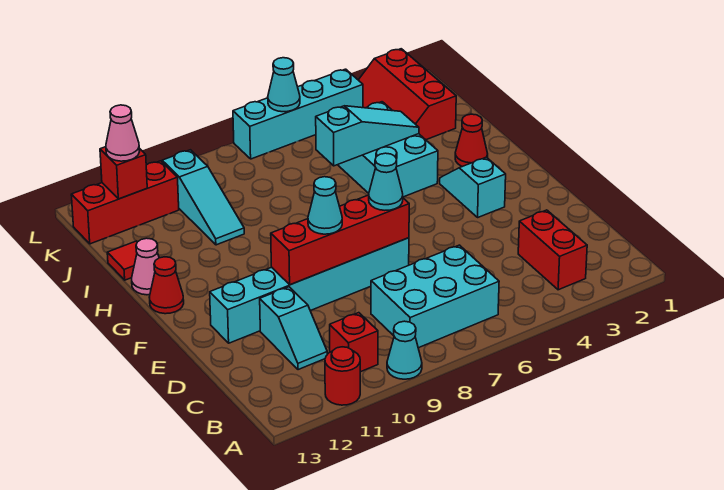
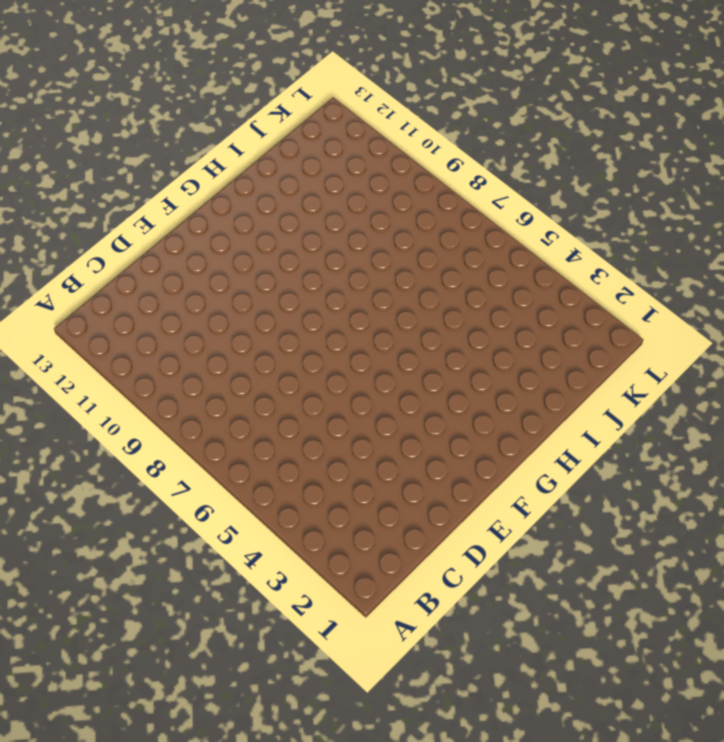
none -> cyan 1x1 cone [387,321,422,379]
none -> red 1x1 round brick [325,347,360,405]
none -> red 1x2 brick [518,210,587,290]

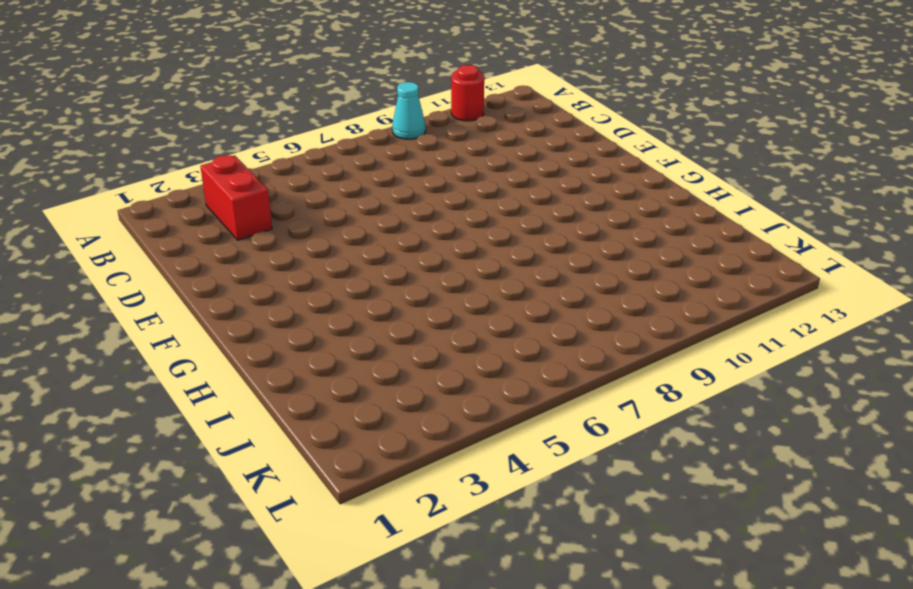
none -> cyan 2x3 brick [371,245,499,348]
none -> red 1x1 brick [330,313,378,372]
none -> cyan 1x2 slope [260,287,327,370]

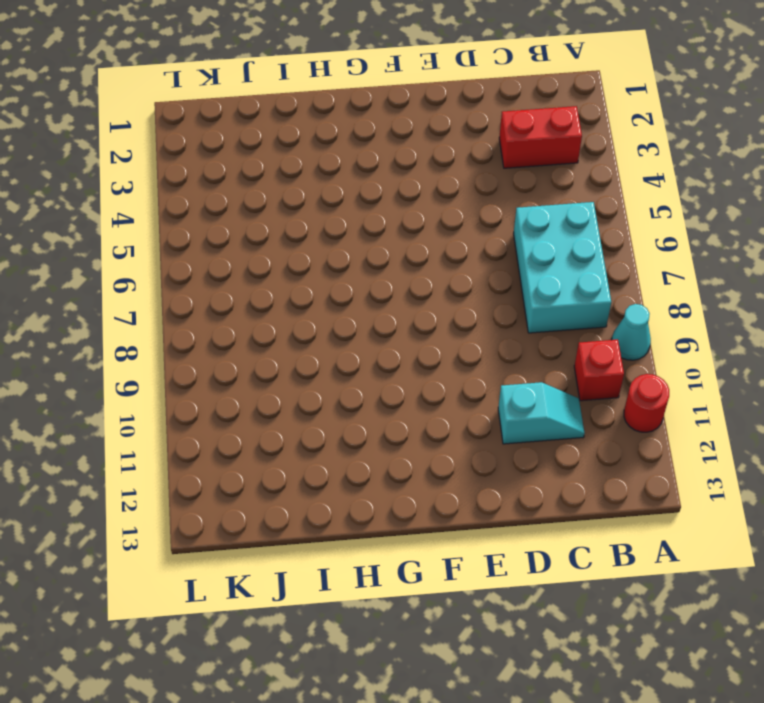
none -> cyan 1x6 brick [210,238,409,343]
none -> cyan 1x2 slope [440,157,506,217]
none -> red 1x1 cone [149,257,184,314]

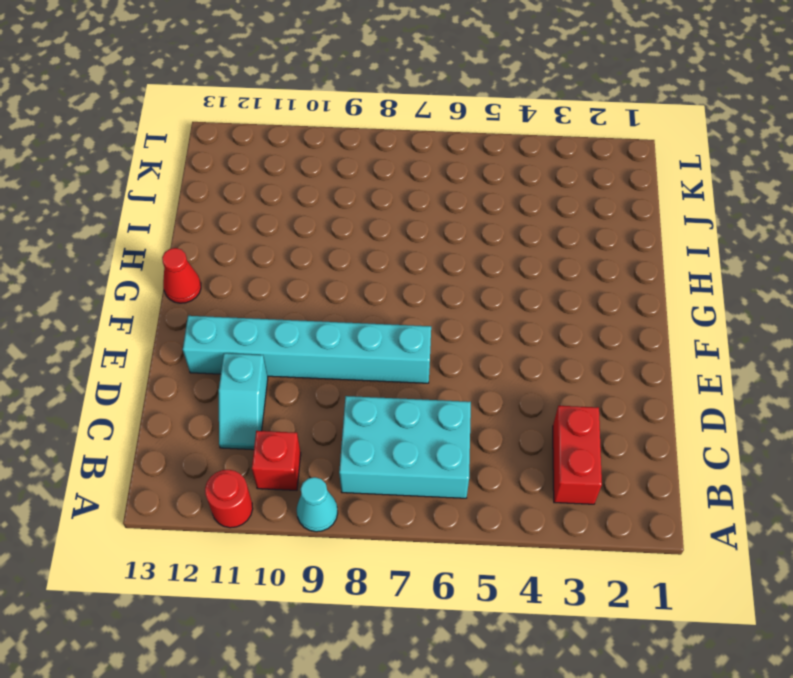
none -> cyan 1x2 slope [440,157,506,217]
none -> red 1x1 cone [455,114,488,167]
none -> cyan 2x3 brick [338,102,438,197]

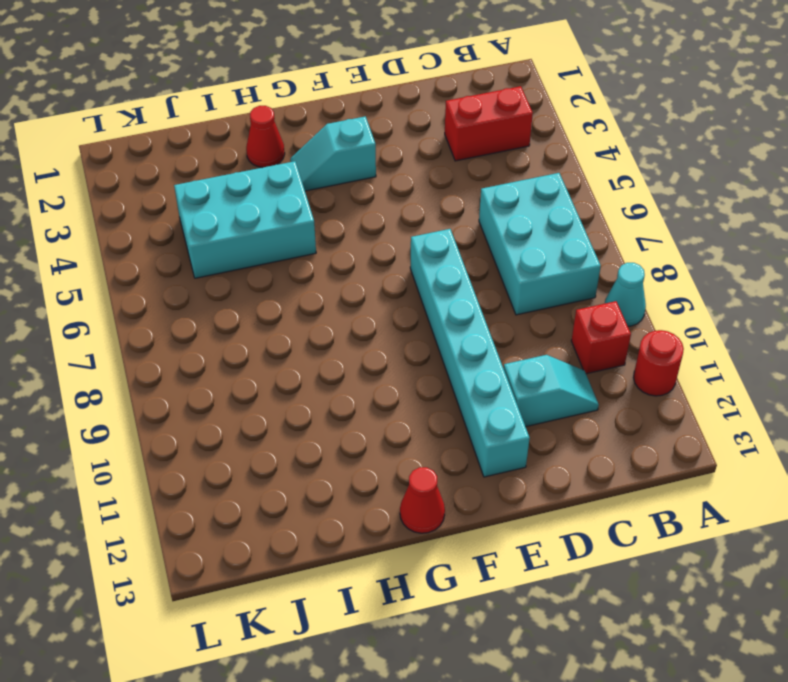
none -> pink 1x1 cone [132,238,159,295]
none -> cyan 1x3 slope [162,150,244,245]
none -> red 1x1 tile [107,241,137,280]

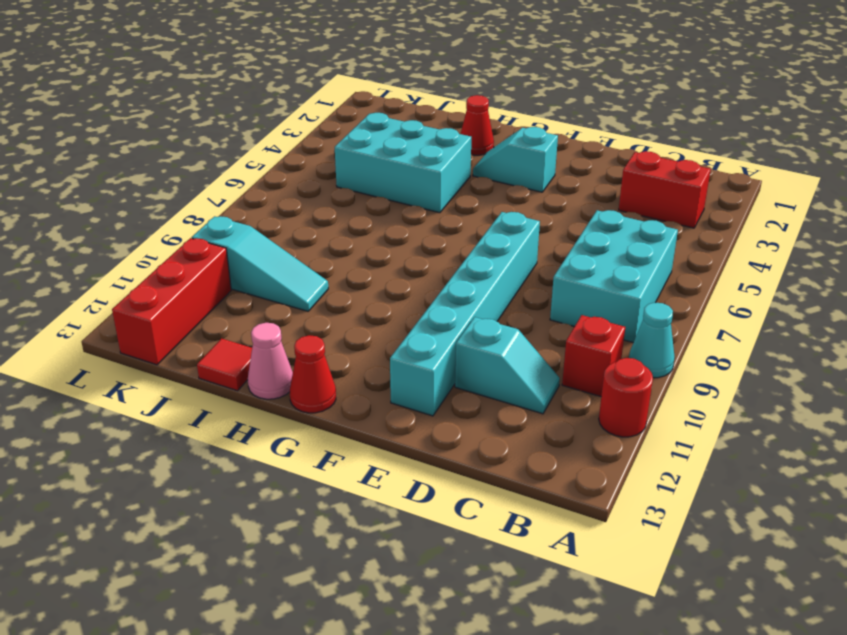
none -> red 2x3 slope [359,49,456,140]
none -> cyan 1x4 brick [233,69,363,159]
none -> red 1x4 brick [271,195,409,285]

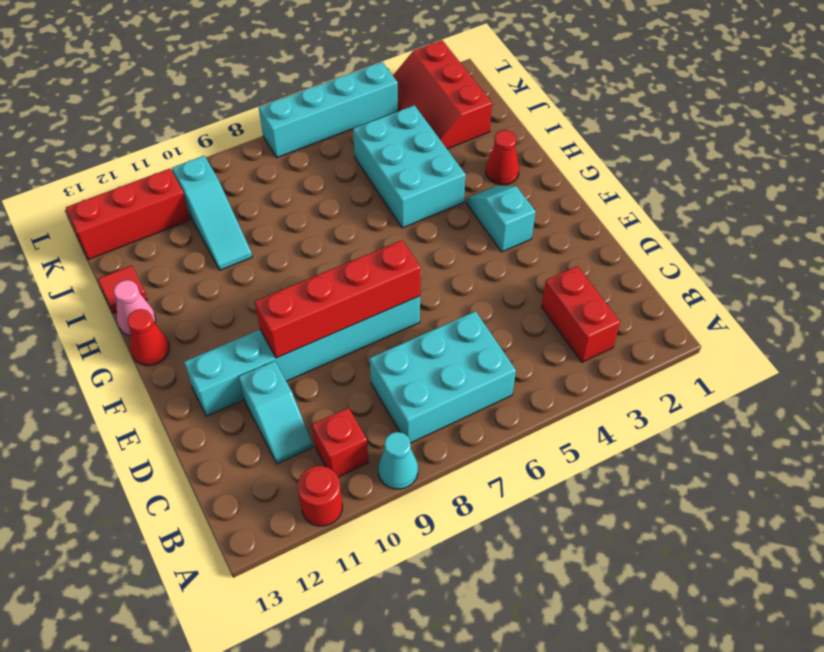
none -> cyan 1x3 slope [316,106,419,166]
none -> red 1x1 brick [100,147,147,199]
none -> cyan 1x1 cone [268,58,300,112]

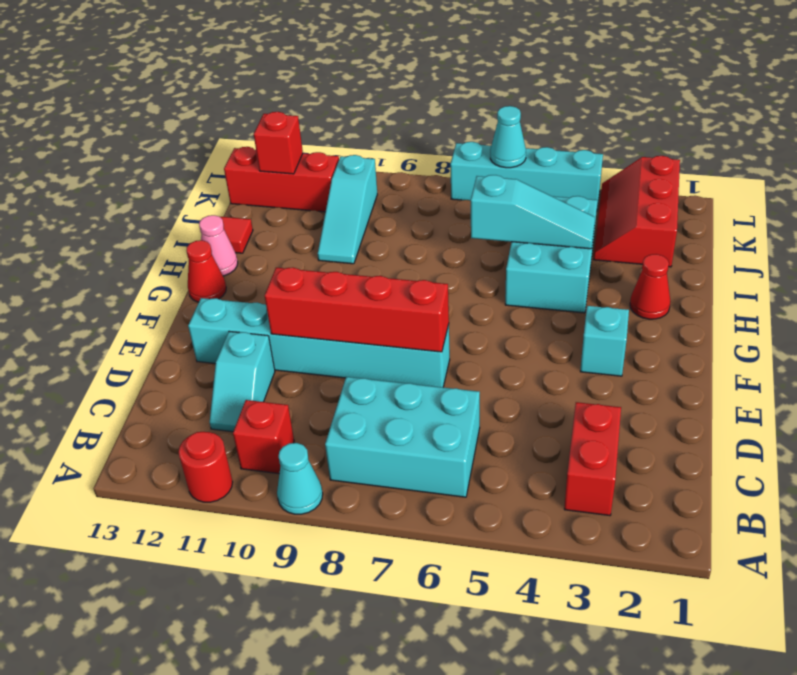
none -> cyan 1x1 cone [369,153,403,210]
none -> cyan 1x1 cone [308,177,342,234]
none -> pink 1x1 cone [106,105,140,161]

